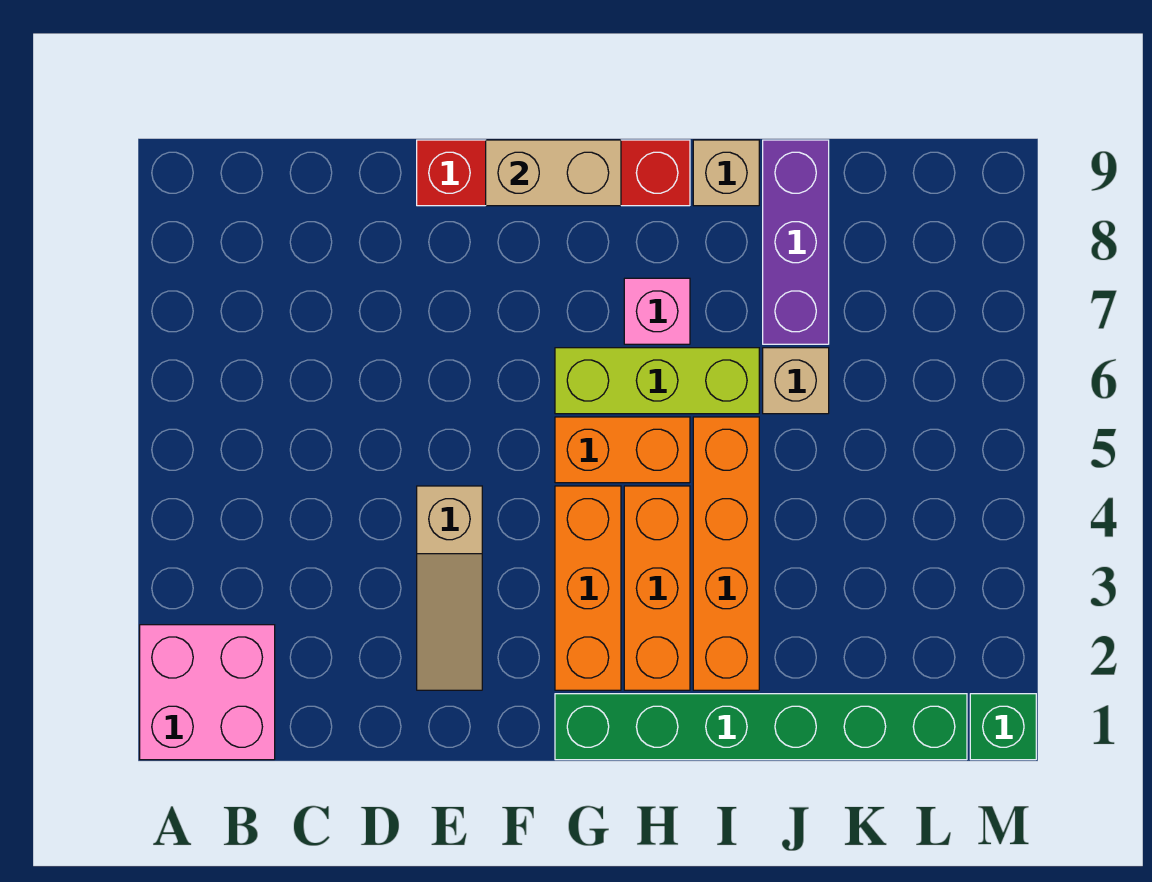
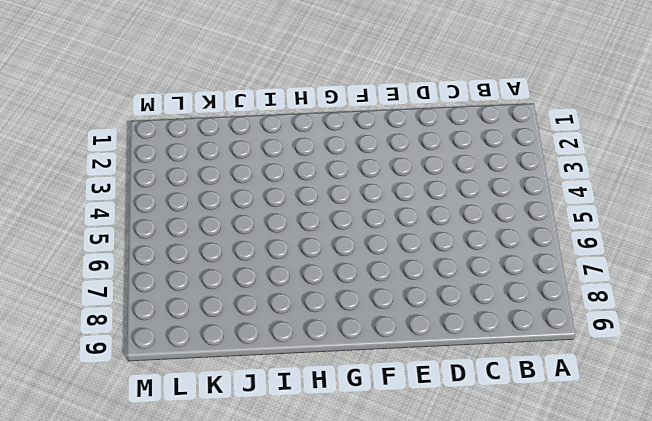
none -> pink 2x2 brick [140,625,275,760]
none -> tan 1x3 slope [417,486,482,690]
none -> red 1x4 brick [417,140,690,206]

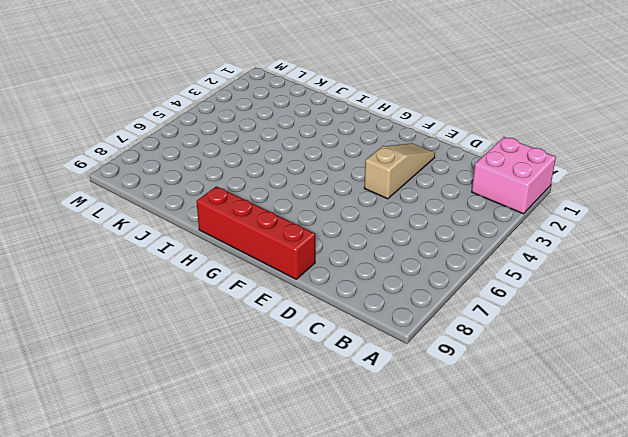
none -> green 1x6 brick [555,694,967,760]
none -> orange 1x3 brick [555,486,621,690]
none -> orange 1x2 brick [555,417,690,483]

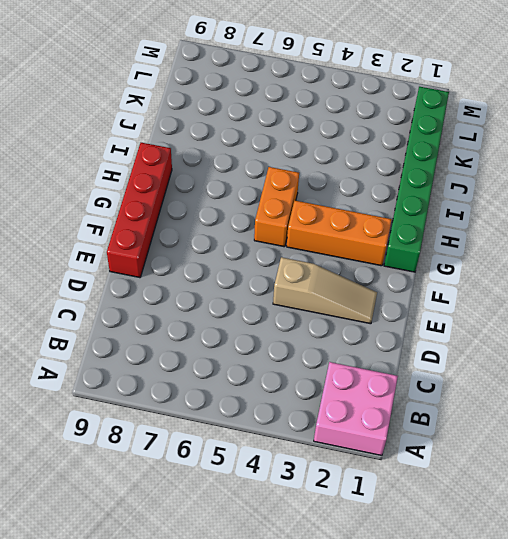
none -> lime 1x3 brick [555,348,759,414]
none -> orange 1x3 brick [624,486,690,690]
none -> pink 1x1 brick [624,278,690,344]

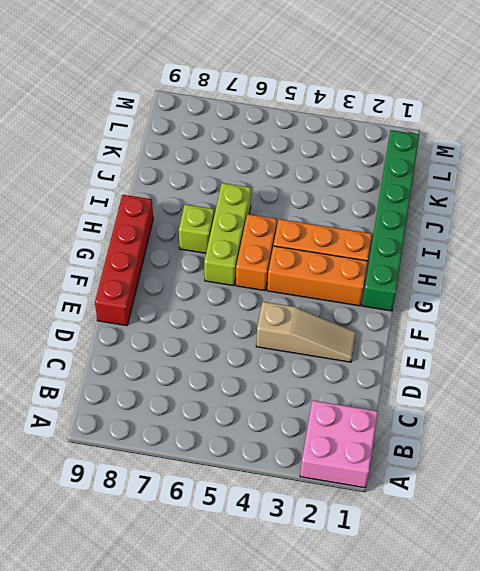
lime 1x1 brick [179,204,214,253] -> pink 1x1 brick [624,278,690,344]
none -> orange 1x4 brick [693,417,759,690]
none -> tan 1x1 brick [693,140,759,206]
none -> tan 1x1 brick [763,348,829,414]

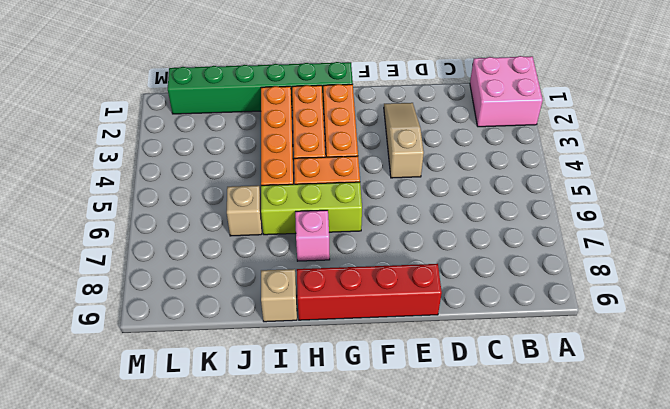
none -> purple 1x3 brick [763,140,829,344]
none -> green 1x1 brick [970,694,1036,760]
none -> tan 1x2 brick [486,140,621,206]

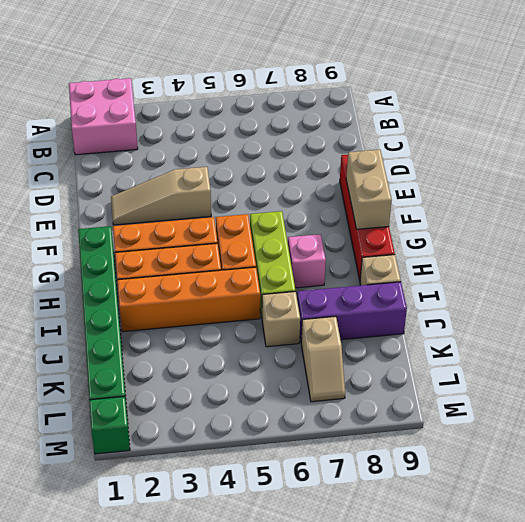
tan 1x2 slope [301,316,345,402] -> none

